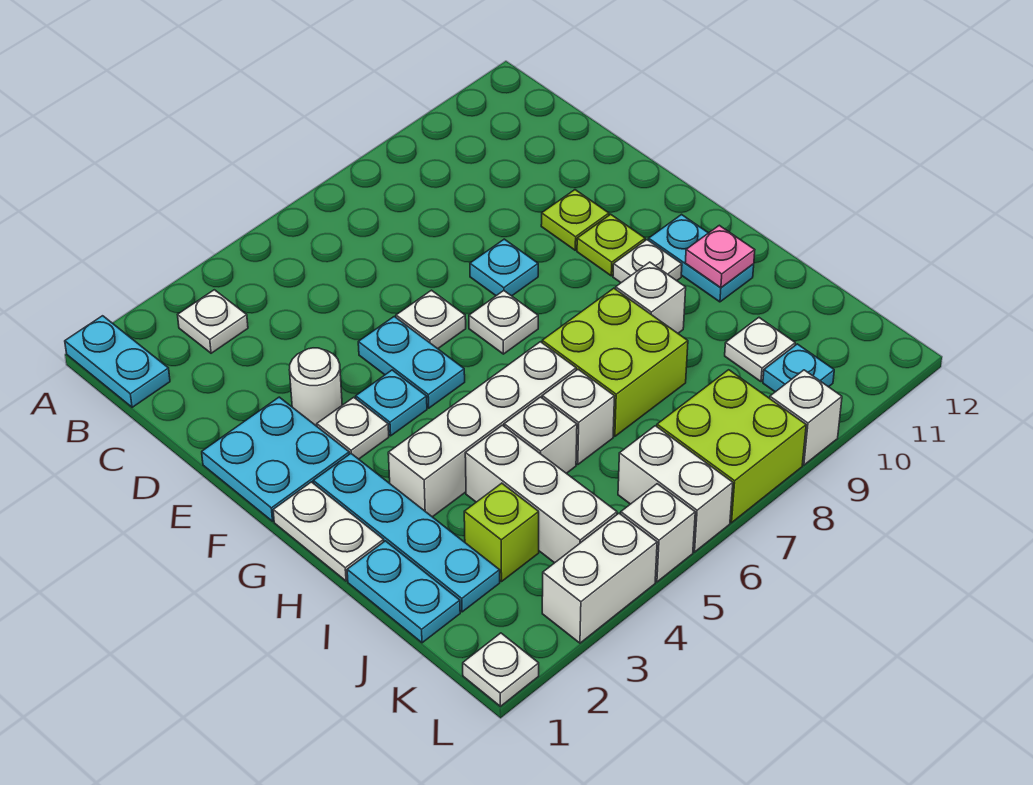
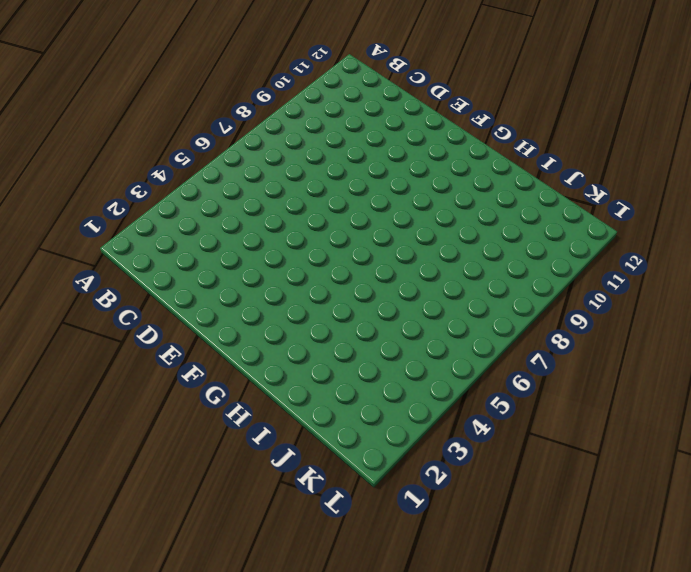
none -> cyan 1x2 plate [65,316,170,407]
none -> white 1x1 plate [178,290,248,353]
none -> cyan 2x2 plate [202,397,349,521]
none -> white 1x1 round brick [289,348,342,426]

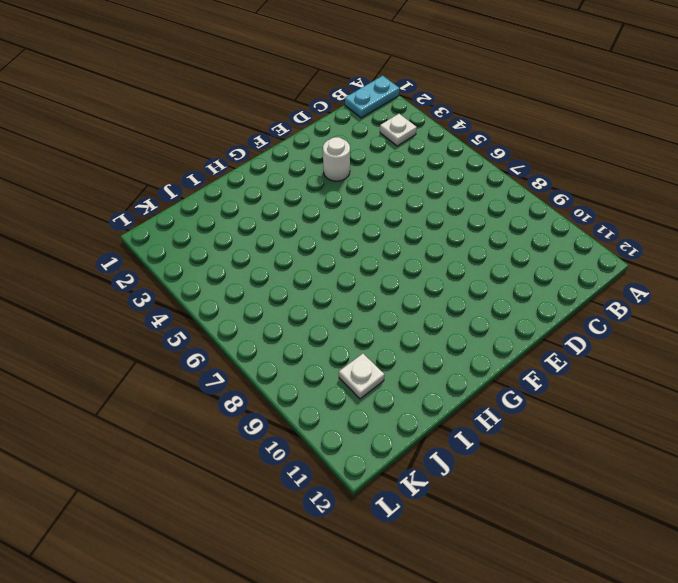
none -> cyan 2x2 plate [202,397,349,521]
none -> cyan 1x2 plate [358,316,465,408]
none -> white 1x1 plate [396,290,466,349]
none -> cyan 1x1 plate [470,239,538,296]

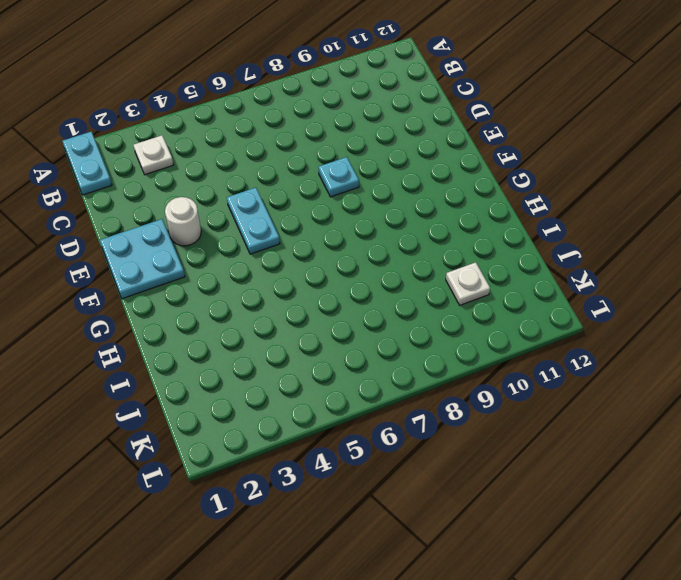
none -> white 1x1 plate [396,290,466,349]
none -> lime 1x1 plate [541,190,609,250]
none -> white 1x1 plate [317,397,389,459]
none -> cyan 1x1 plate [356,370,427,436]

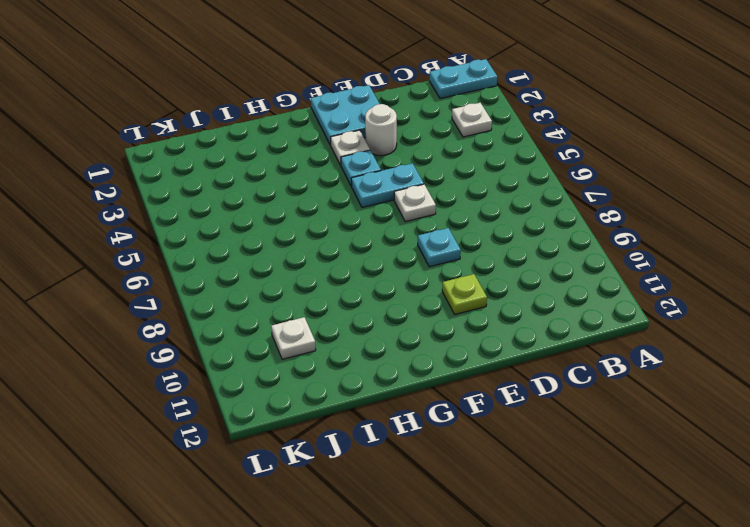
none -> white 1x1 plate [469,291,538,354]
none -> lime 1x1 plate [577,214,645,276]
none -> white 1x2 plate [273,482,384,581]
none -> cyan 1x4 plate [313,454,500,612]

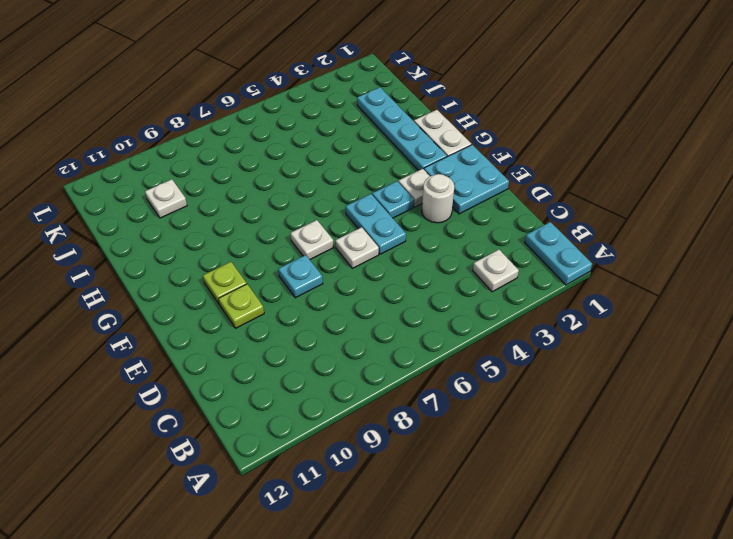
none -> white 1x1 plate [613,240,682,283]
none -> cyan 1x2 plate [649,215,754,302]
none -> white 1x4 brick [388,342,576,517]
none -> lime 2x2 brick [542,288,688,436]

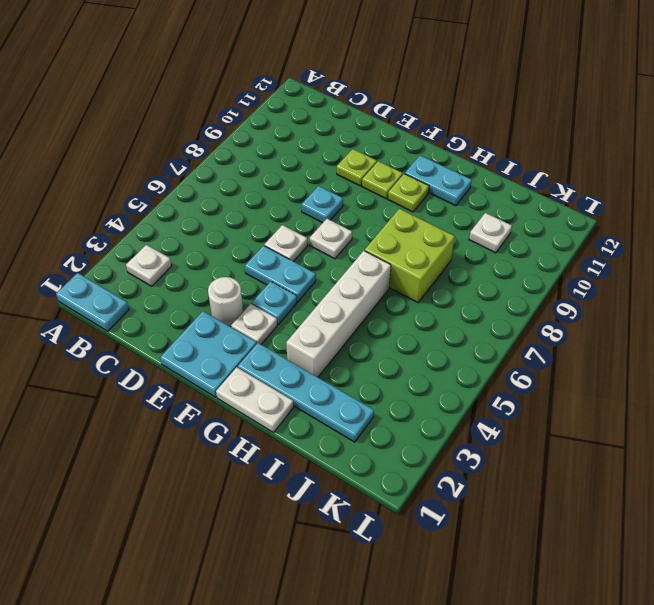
lime 1x1 plate [388,174,429,212] -> white 1x1 plate [613,240,682,283]
none -> white 1x1 brick [616,262,686,333]
none -> cyan 1x2 plate [347,541,460,643]
none -> white 1x3 brick [465,425,617,563]
none -> white 1x1 brick [504,397,577,473]

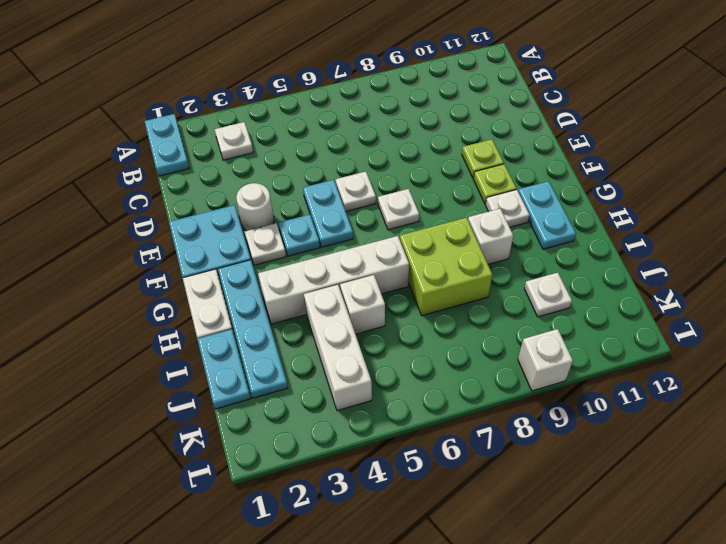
none -> cyan 1x1 plate [470,239,538,296]
none -> white 1x1 brick [542,369,614,464]
none -> lime 1x1 brick [464,483,539,582]
none -> white 1x2 brick [618,426,733,552]

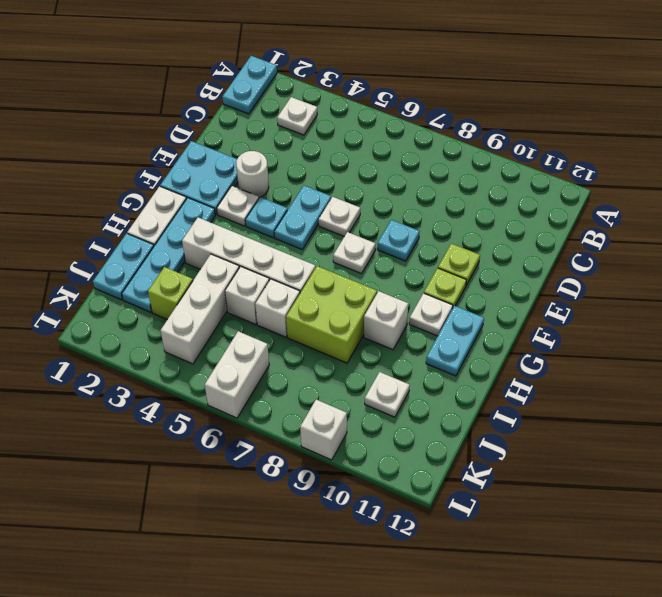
none -> lime 2x2 brick [657,370,806,523]
none -> cyan 1x1 plate [763,344,834,392]
none -> white 1x1 plate [463,633,539,706]
none -> white 1x2 brick [542,513,657,643]

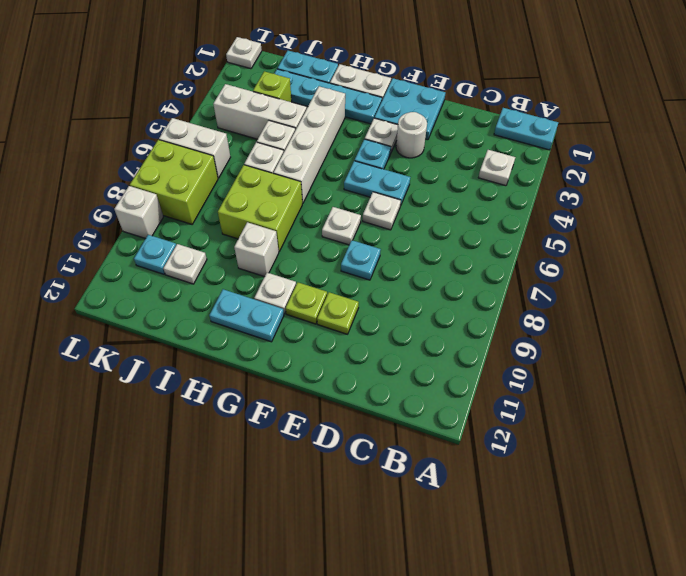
none -> white 1x2 brick [542,513,657,643]
none -> white 1x1 brick [621,484,695,582]
none -> pink 1x1 plate [685,225,755,288]

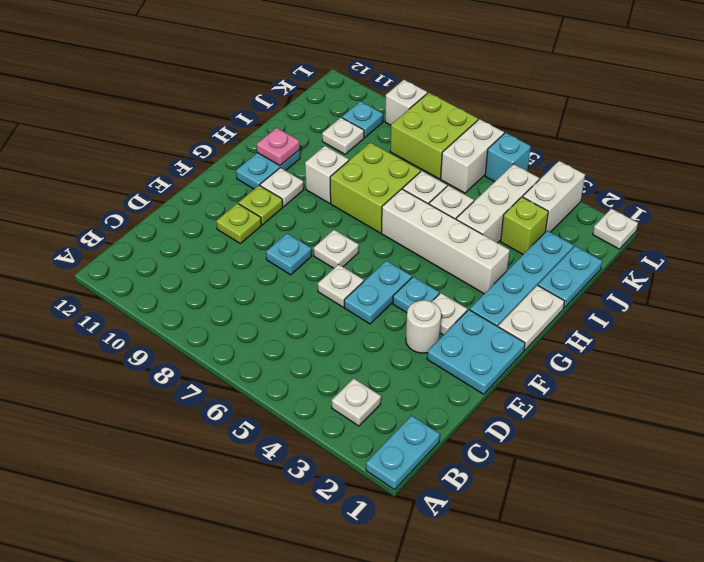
white 1x2 brick [523,161,585,232] -> white 1x2 brick turned to [542,513,657,643]
cyan 1x1 brick [485,133,531,182] -> white 1x1 brick [621,484,695,582]

